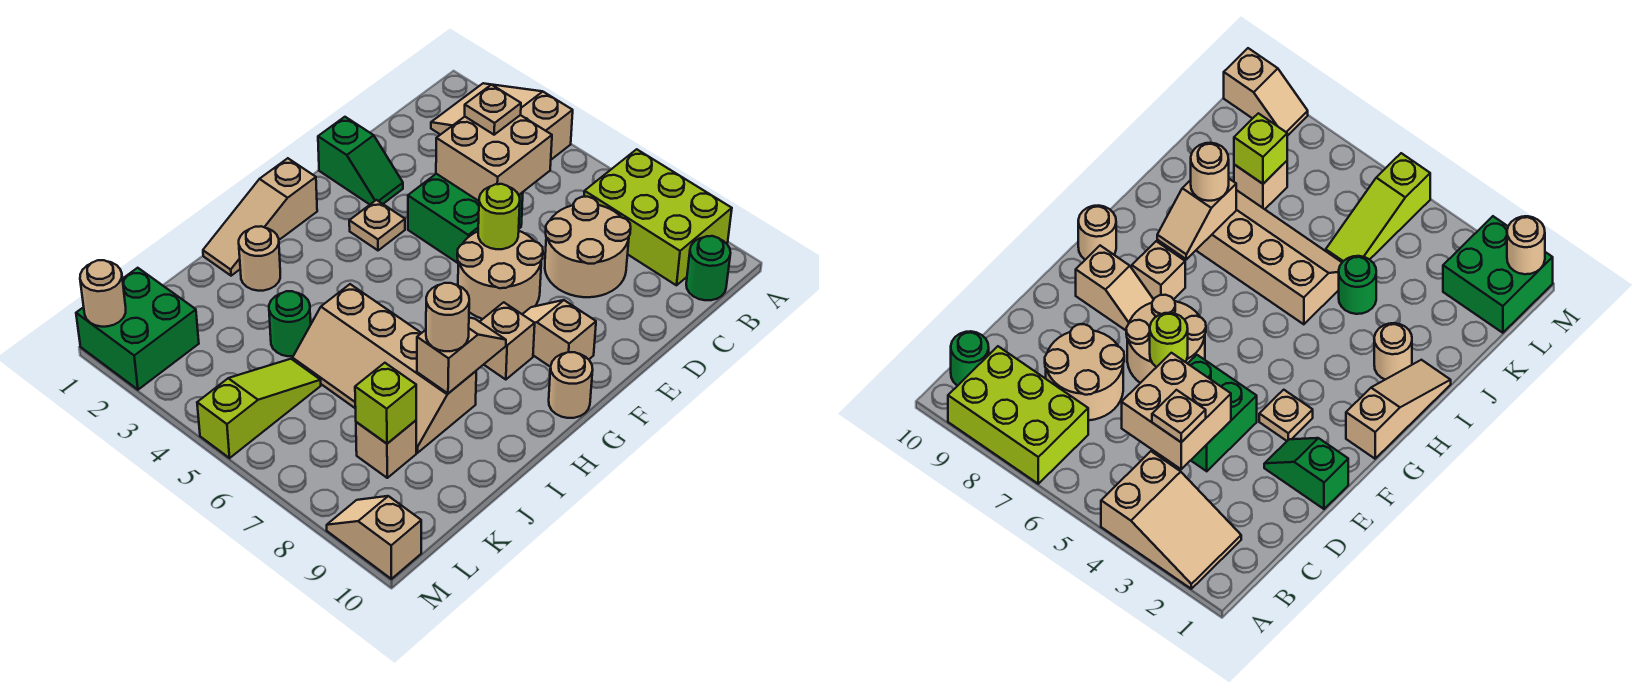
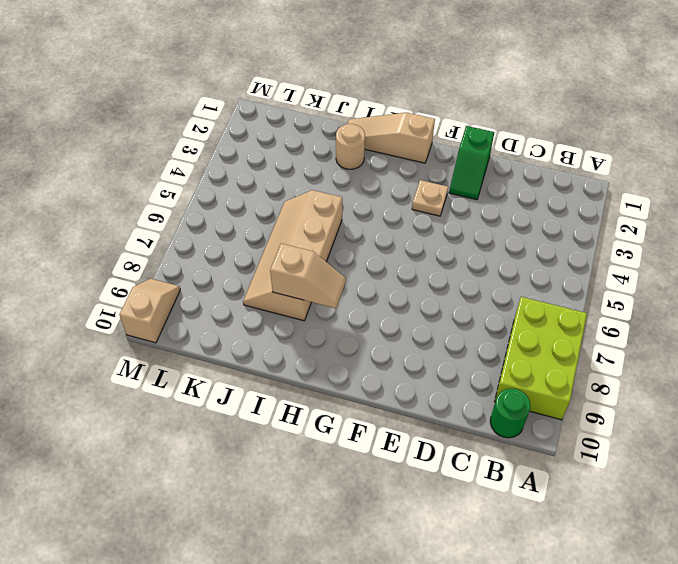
none -> tan 2x3 slope [431,83,573,160]
none -> tan 2x2 round brick [545,197,631,297]
none -> green 2x2 brick [408,174,523,263]

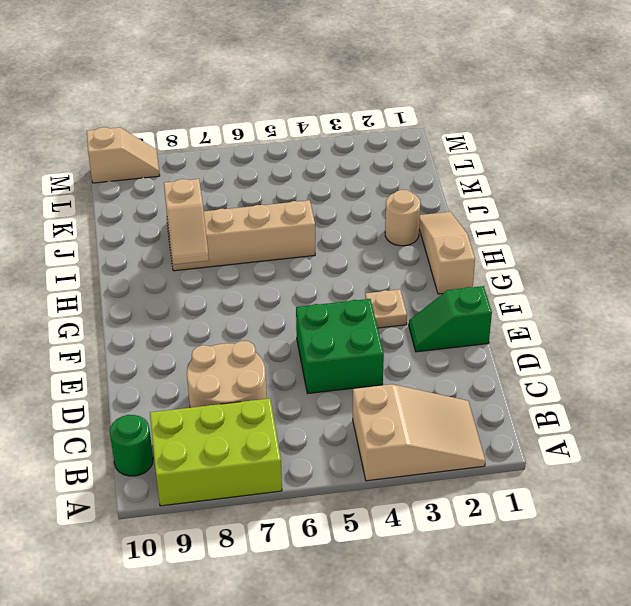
none -> tan 2x2 round brick [457,231,543,319]
none -> tan 1x2 slope [522,300,596,367]
none -> tan 1x1 brick [480,302,535,380]

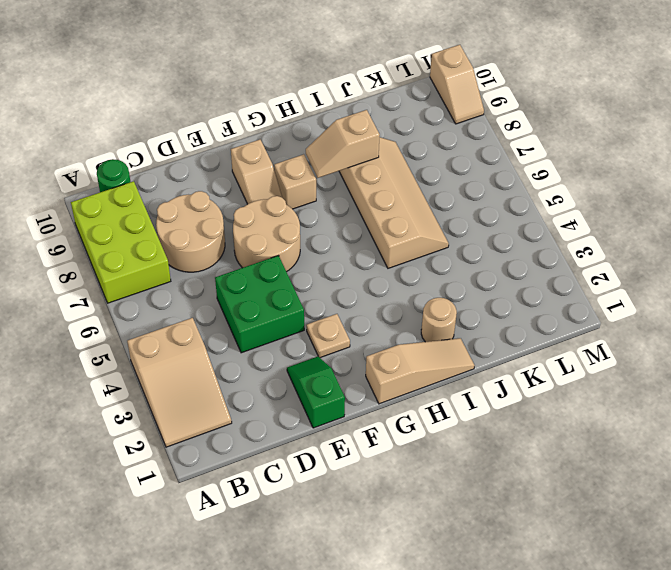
none -> tan 1x1 round brick [549,352,593,418]
none -> green 1x1 round brick [269,291,311,356]
none -> lime 1x3 slope [197,359,321,458]

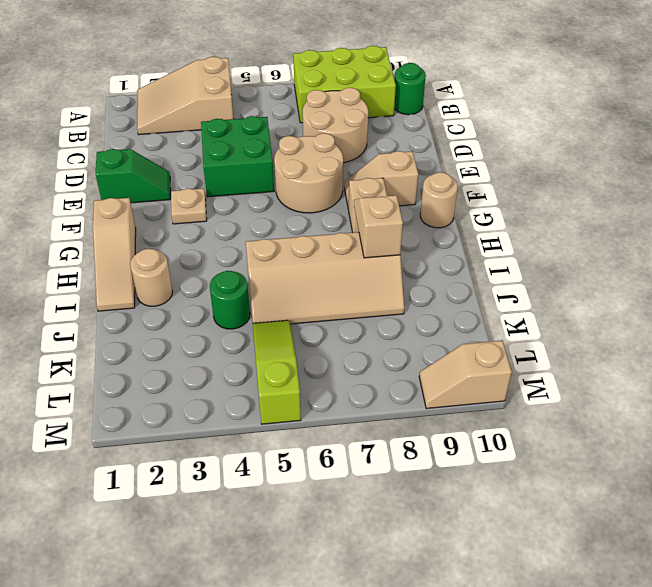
none -> tan 1x1 brick [356,421,416,478]
none -> green 2x2 brick [76,268,199,390]
none -> tan 2x2 brick [436,115,552,201]

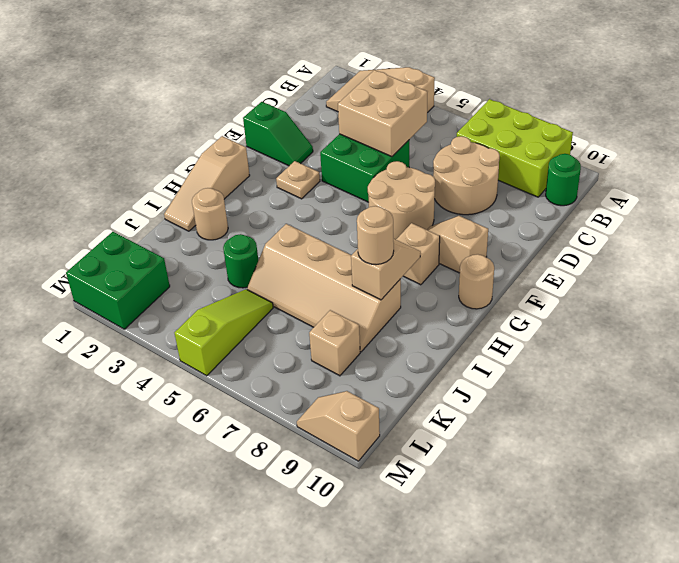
none -> lime 1x1 round brick [478,184,520,249]
none -> lime 1x1 brick [355,363,416,444]
none -> tan 1x1 round brick [80,260,126,327]

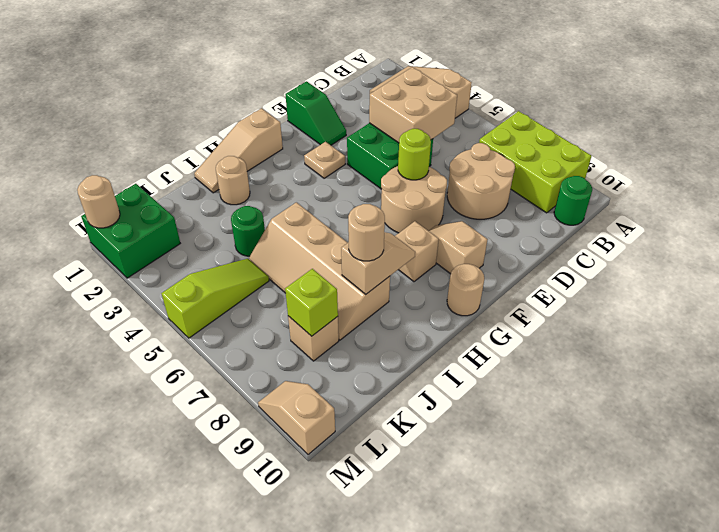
none -> tan 1x1 plate [465,85,521,135]

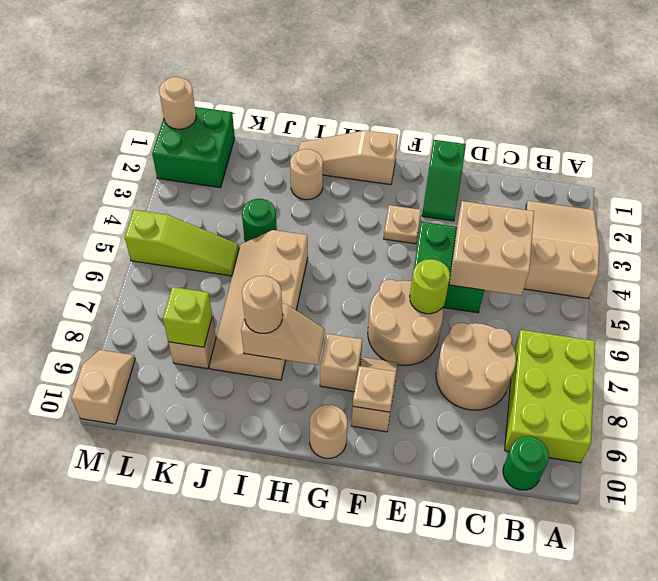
tan 1x1 plate [353,366,396,412] -> tan 1x1 plate moved to [465,85,521,135]

